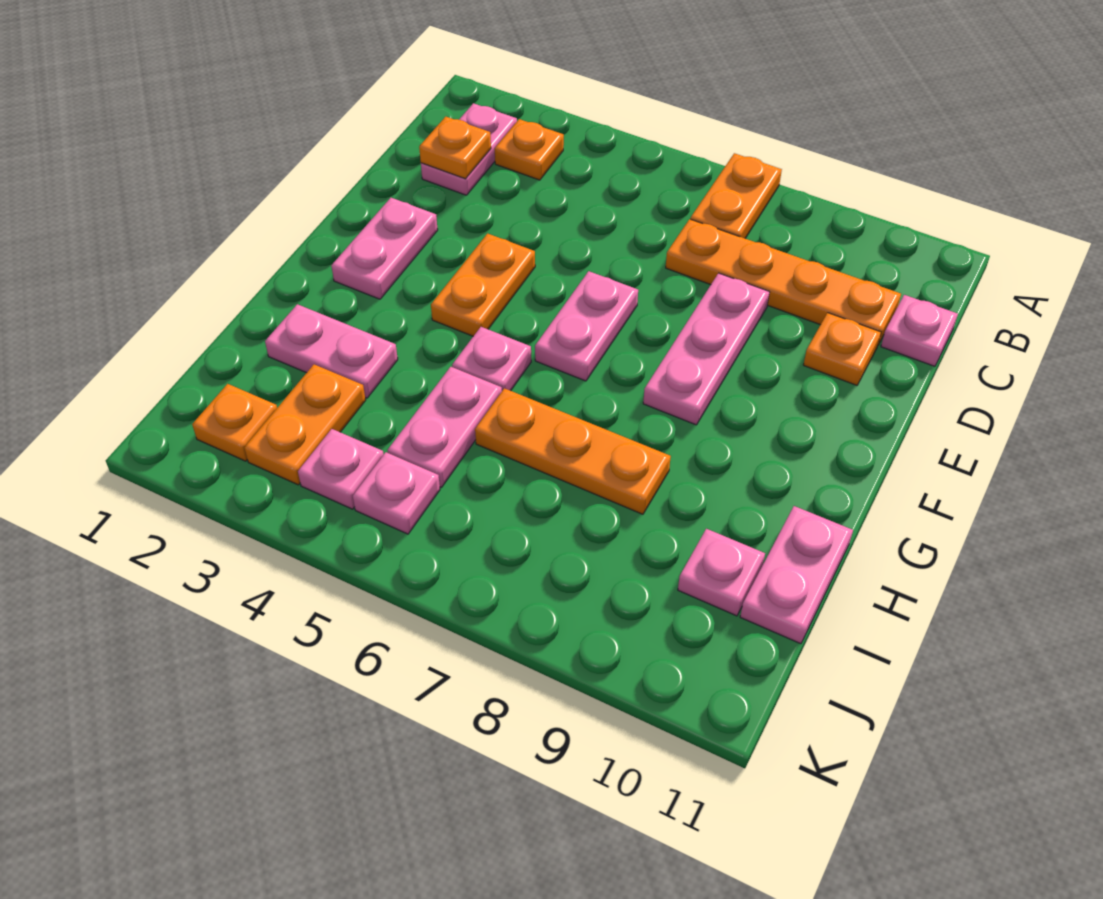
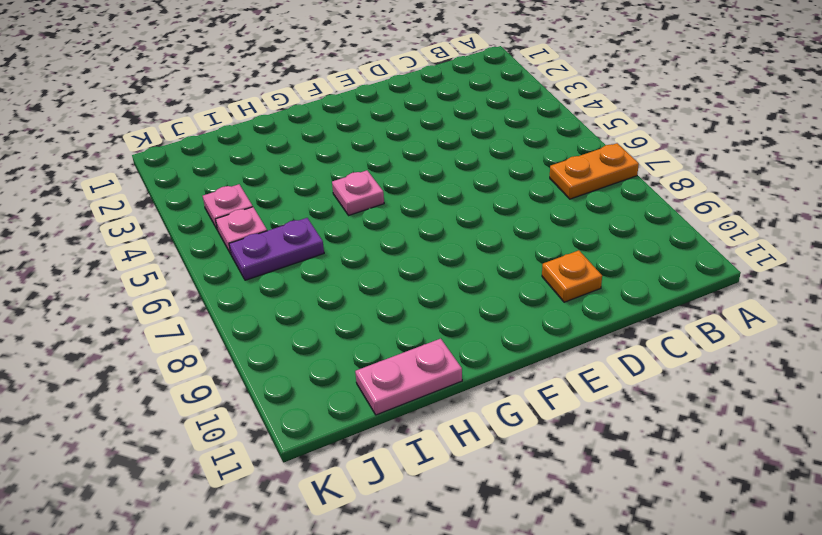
purple 1x2 plate [229,218,324,280] -> none
none -> pink 1x2 plate [421,103,517,195]
none -> orange 1x1 plate [495,119,564,180]
none -> orange 1x4 plate [666,219,901,345]

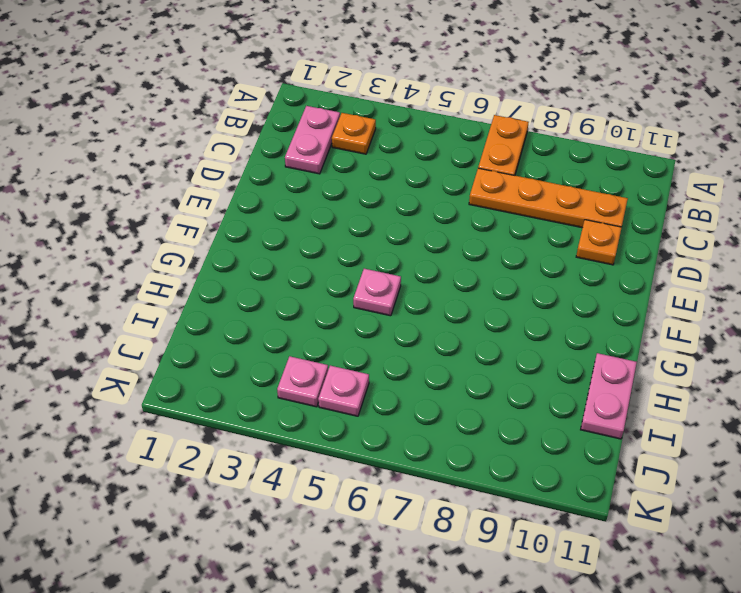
none -> pink 1x1 plate [881,295,958,366]
none -> pink 1x3 plate [643,273,770,425]
none -> pink 1x2 plate [331,198,438,299]

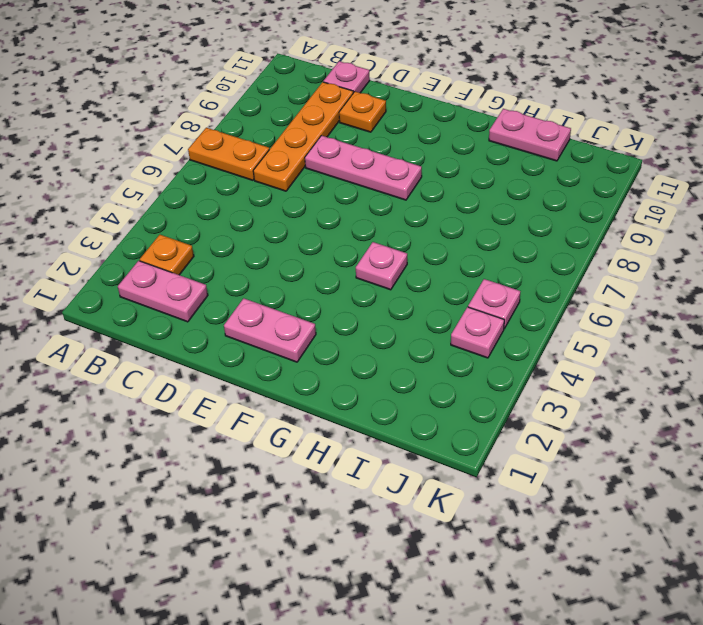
none -> orange 1x2 plate [431,234,535,336]
none -> pink 1x2 plate [535,271,638,381]
none -> pink 1x2 plate [265,304,398,398]

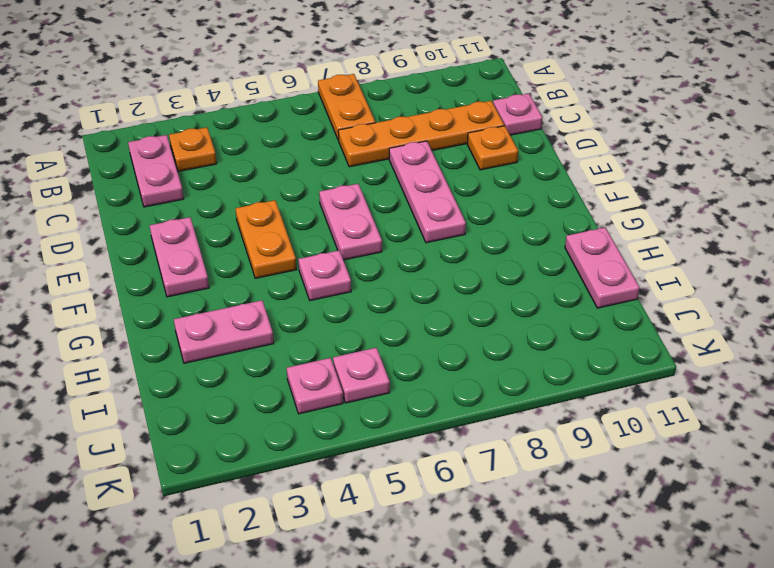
none -> pink 1x2 plate [387,367,502,487]
none -> orange 1x3 plate [475,388,671,514]
none -> orange 1x2 plate [244,364,366,485]

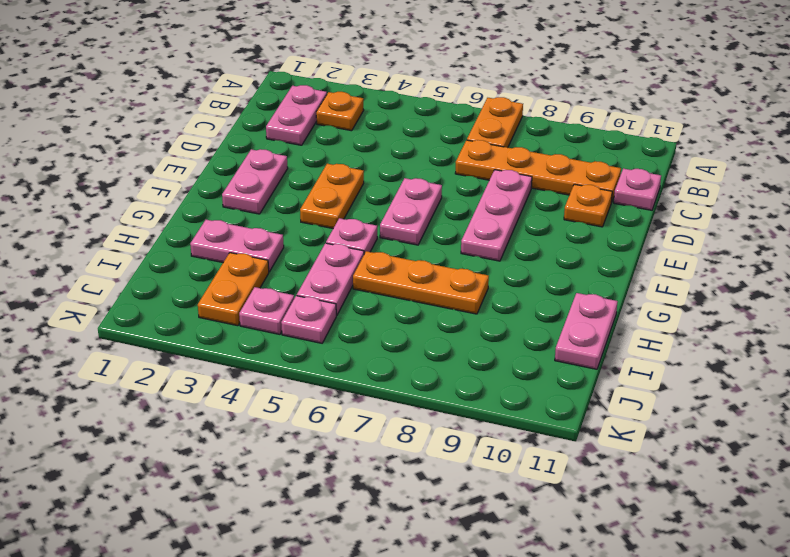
none -> pink 1x1 plate [678,529,765,616]
none -> orange 1x1 plate [192,384,277,461]
none -> orange 1x1 plate [419,117,491,179]

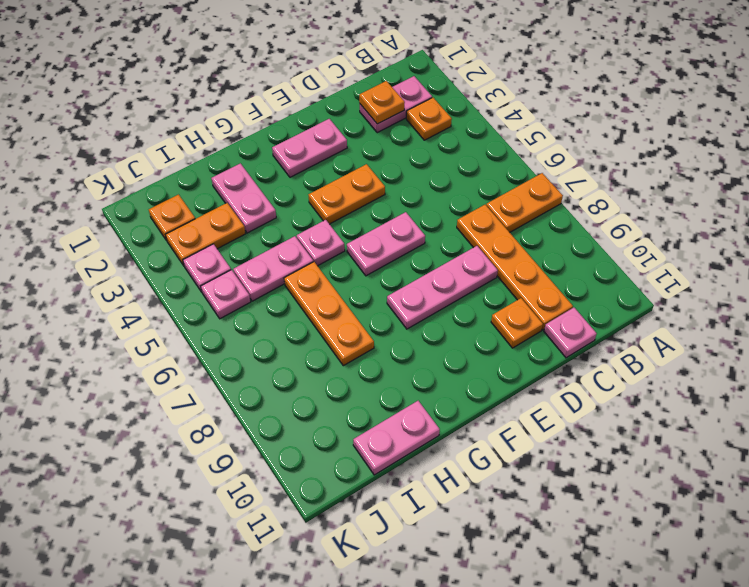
none -> pink 1x1 plate [678,529,765,616]

